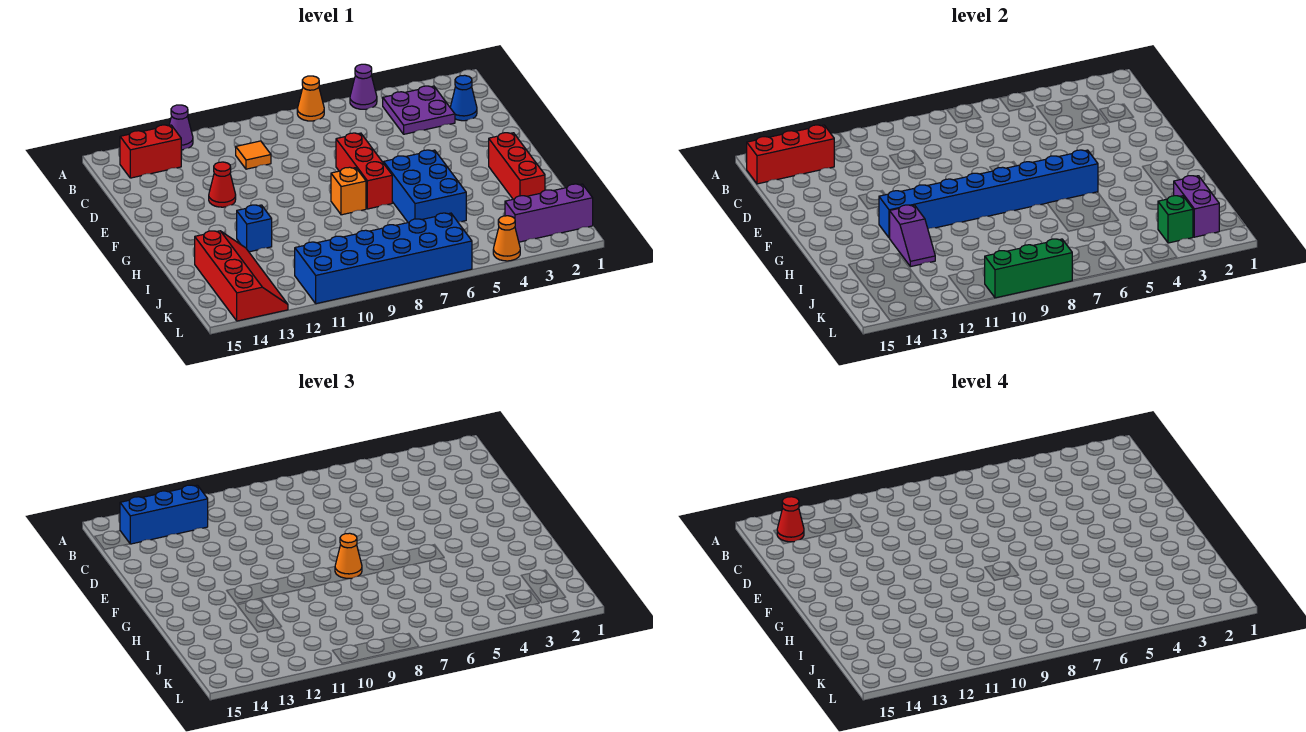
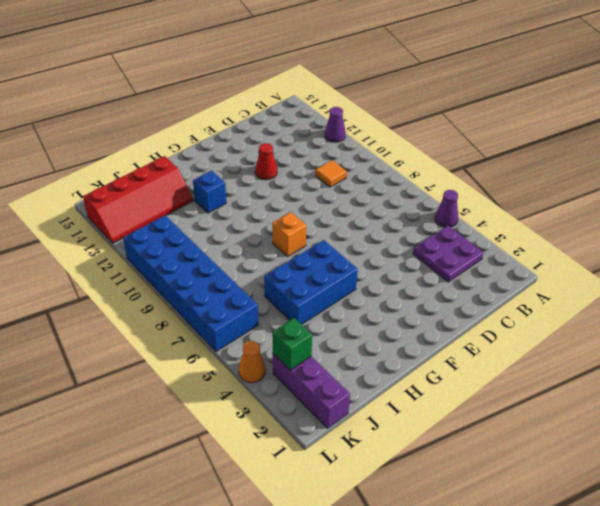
none -> orange 1x1 cone [297,76,324,121]
none -> red 1x2 brick [120,125,181,178]
none -> blue 1x1 cone [450,75,477,121]

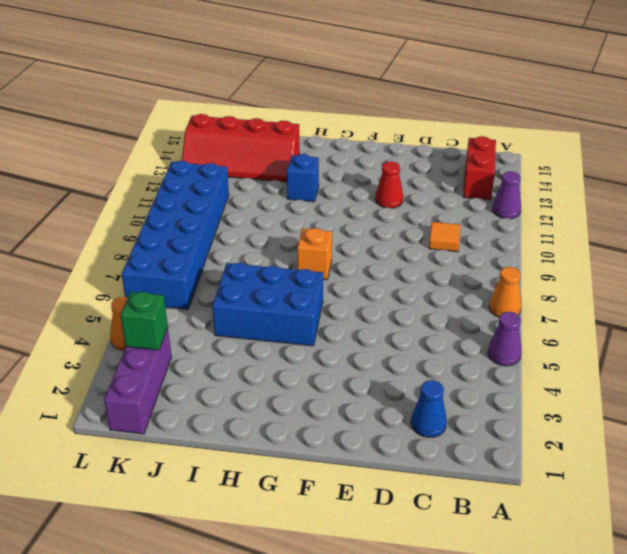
none -> purple 2x2 plate [383,86,455,134]
none -> red 1x3 brick [336,133,392,209]
none -> red 1x3 brick [489,133,545,199]

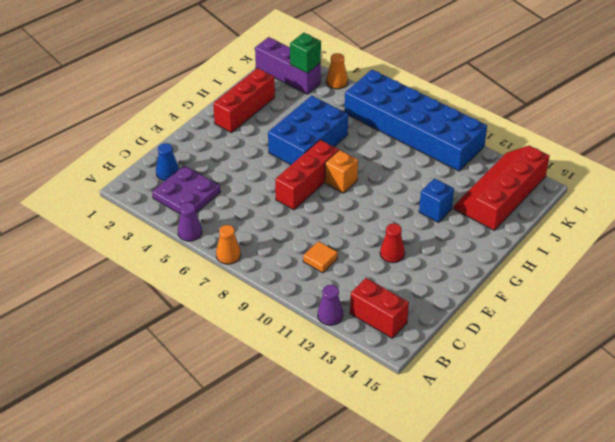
none -> red 1x3 brick [747,125,834,184]
none -> blue 1x8 brick [879,150,1098,238]
none -> purple 1x2 slope [890,205,935,267]

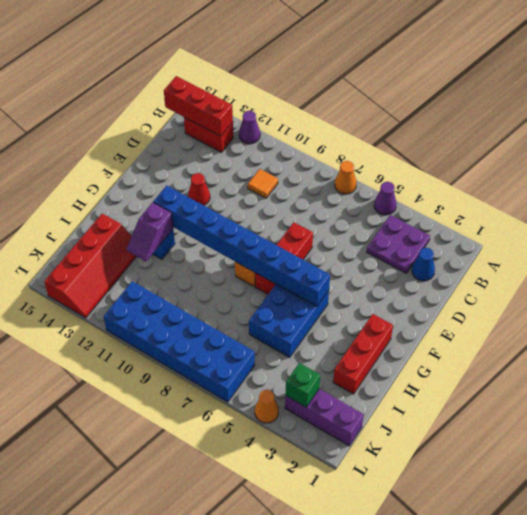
none -> purple 1x2 brick [1174,176,1219,237]
none -> green 1x3 brick [985,239,1072,298]
none -> blue 1x3 brick [120,485,208,544]

